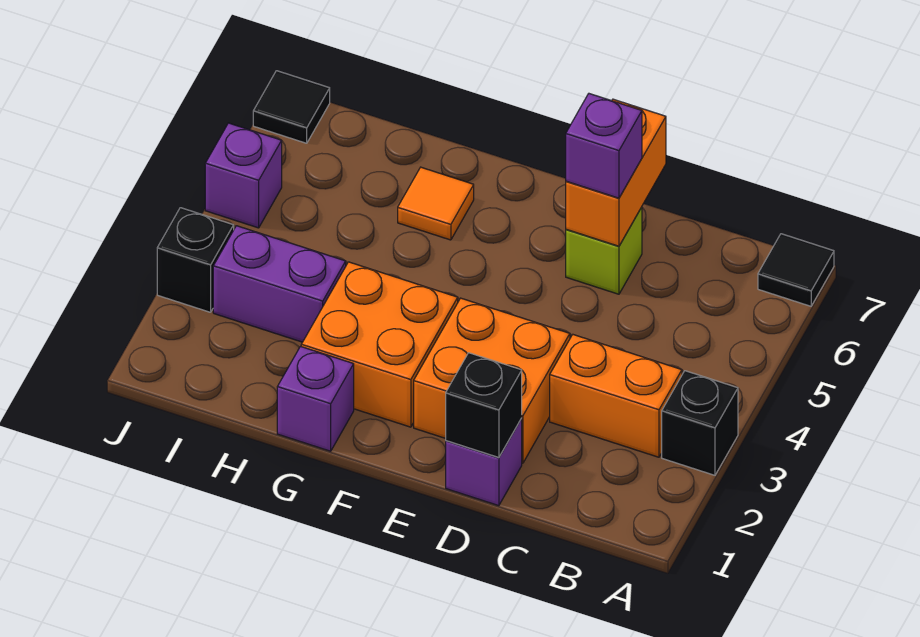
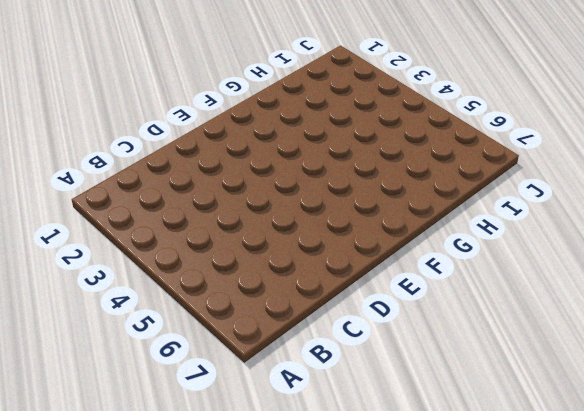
none -> black 1x1 brick [662,371,738,475]
none -> black 1x1 tile [758,234,834,306]
none -> orange 1x2 brick [550,335,682,457]

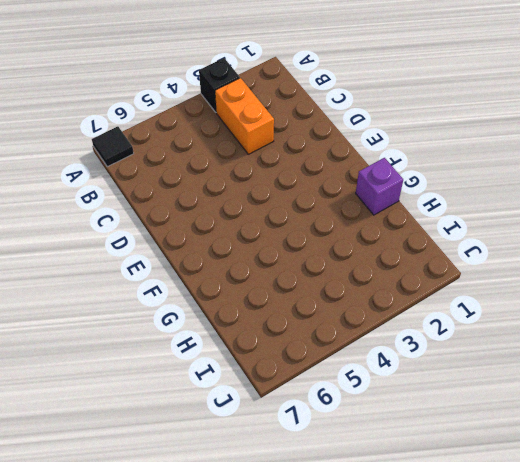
none -> purple 1x1 brick [446,419,522,506]
none -> orange 2x2 brick [414,298,570,463]
none -> lime 1x1 brick [566,207,642,294]

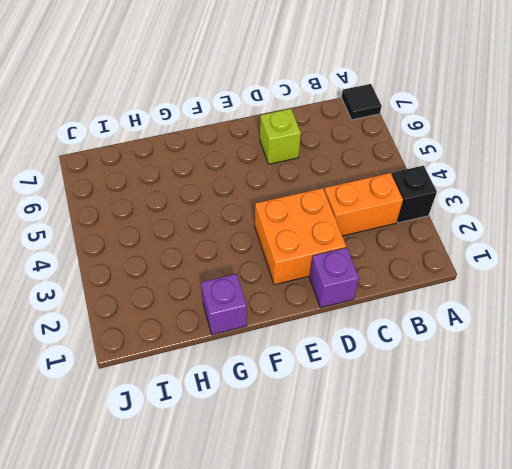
none -> orange 2x2 brick [301,262,458,427]
none -> orange 1x1 tile [398,167,474,240]
none -> purple 1x2 brick [213,226,346,342]

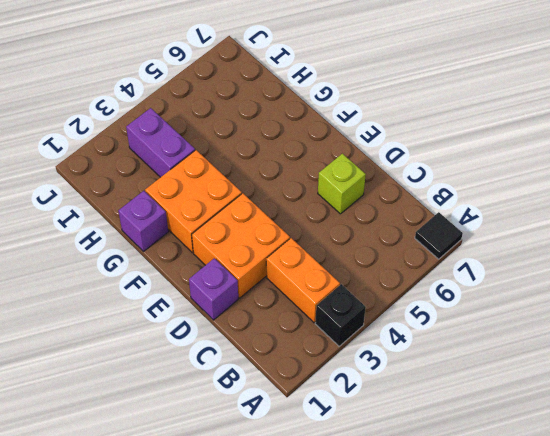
none -> orange 1x1 tile [398,167,474,240]
none -> black 1x1 brick [157,208,234,312]
none -> purple 1x1 brick [205,123,282,228]

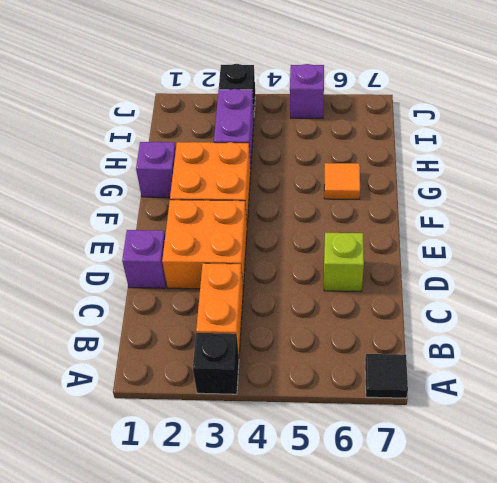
none -> black 1x1 tile [253,71,330,143]
none -> black 1x1 brick [446,353,522,458]
none -> orange 1x2 brick [566,99,666,246]

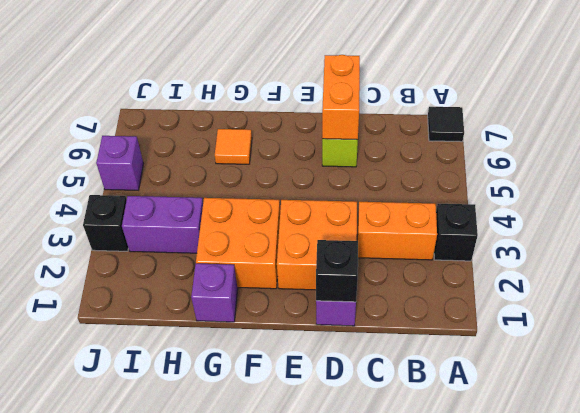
none -> black 1x1 tile [253,71,330,143]
none -> purple 1x1 brick [566,94,642,198]

